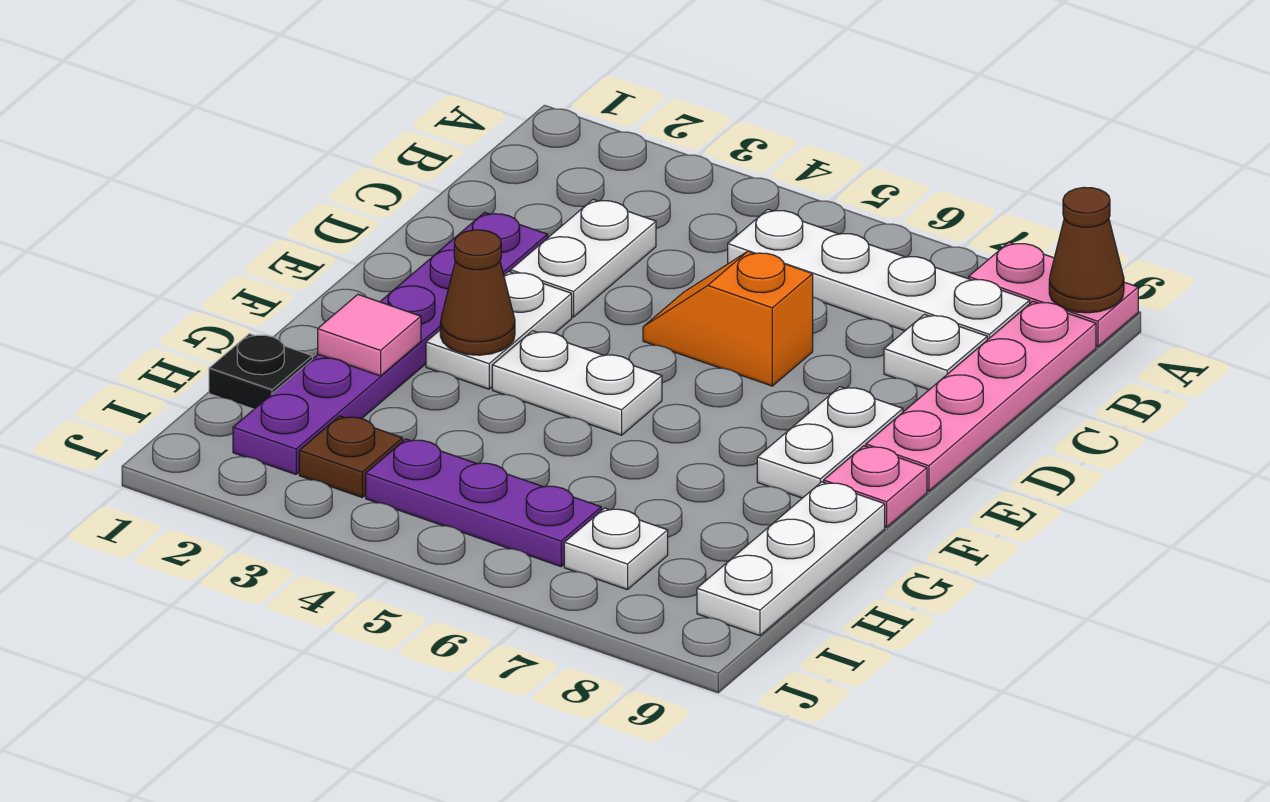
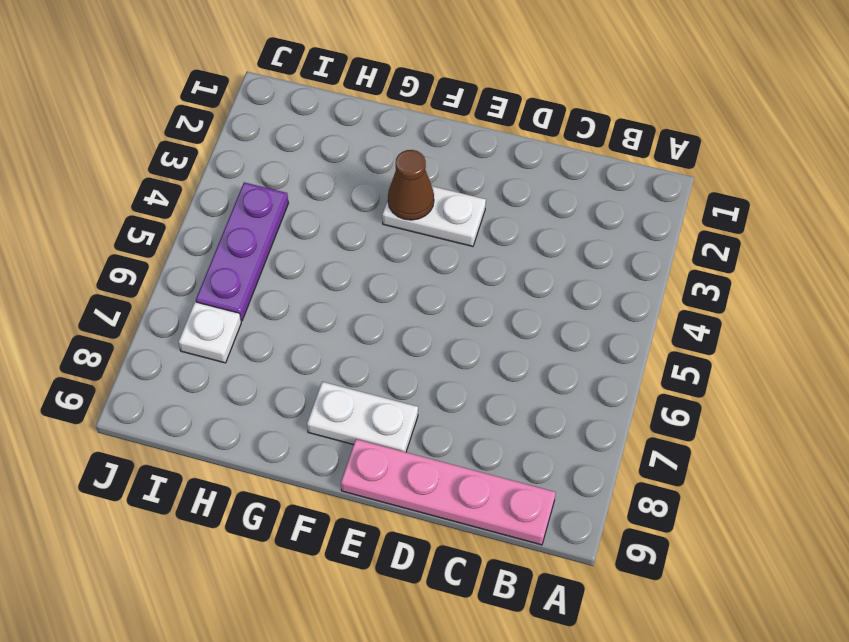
none -> pink 1x2 plate [969,242,1138,347]
none -> white 1x4 plate [728,209,1030,340]
none -> white 1x2 plate [511,199,656,317]

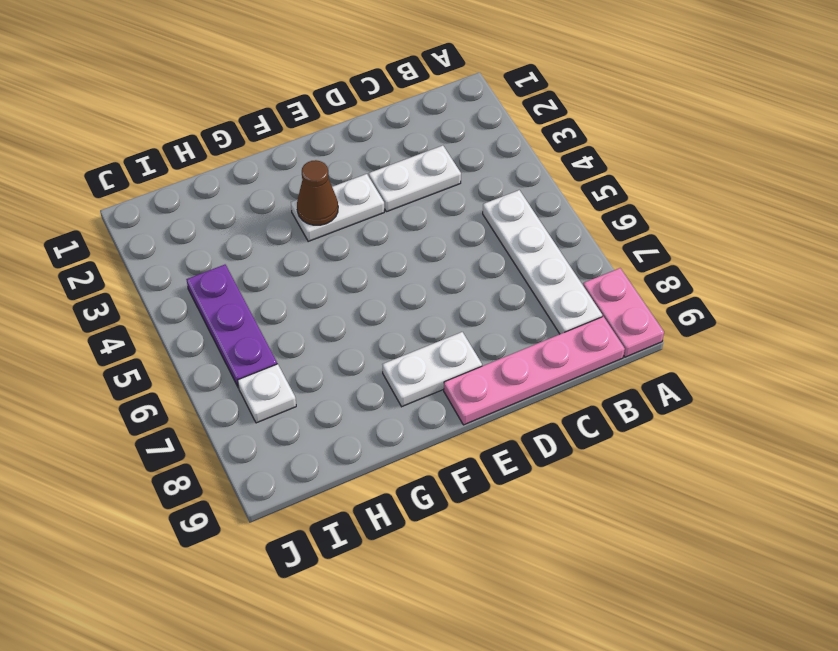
none -> white 1x1 plate [884,314,987,390]
none -> purple 1x6 plate [233,212,548,474]
none -> orange 1x2 slope [643,251,813,386]

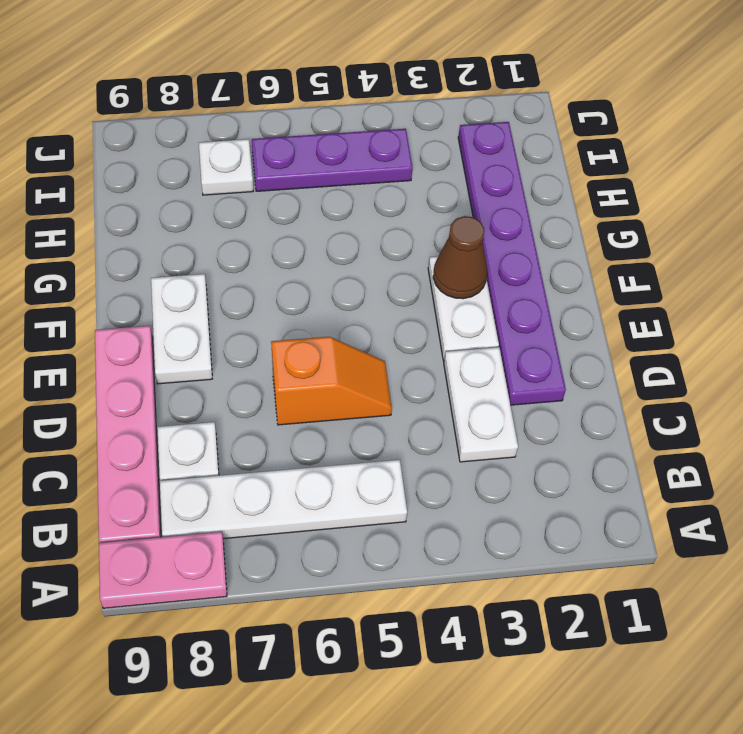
none -> white 1x2 plate [492,331,662,435]
none -> pink 1x1 plate [824,446,927,527]
none -> white 1x3 plate [697,482,885,636]

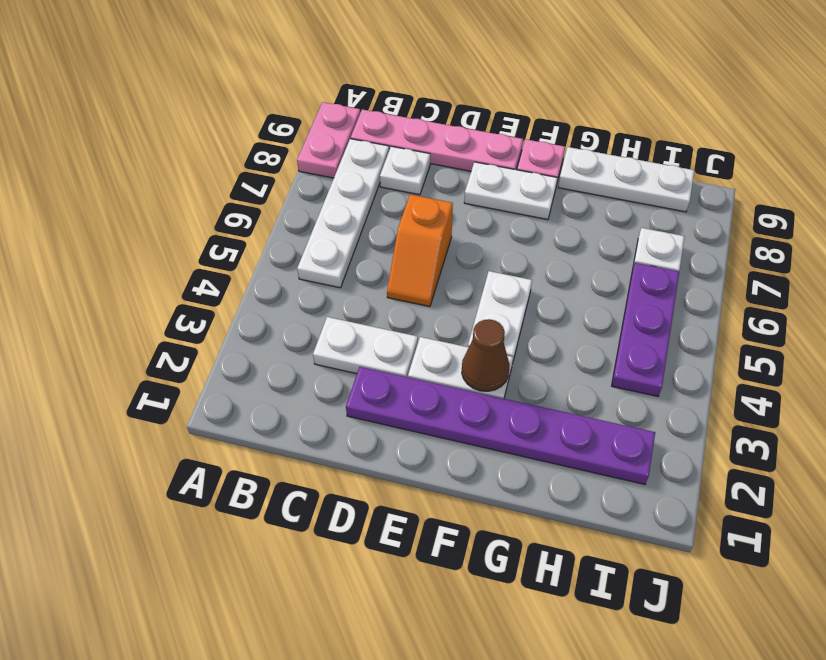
none -> black 1x1 plate [209,334,312,409]
none -> brown 1x1 plate [299,416,403,497]
none -> brown 1x1 cone [1049,187,1124,313]

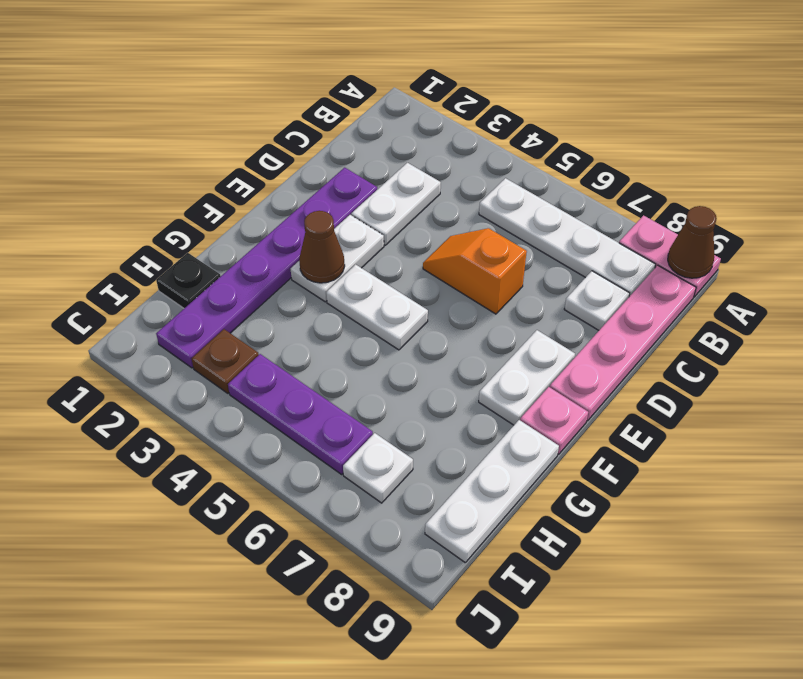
none -> pink 1x1 tile [318,295,421,376]

